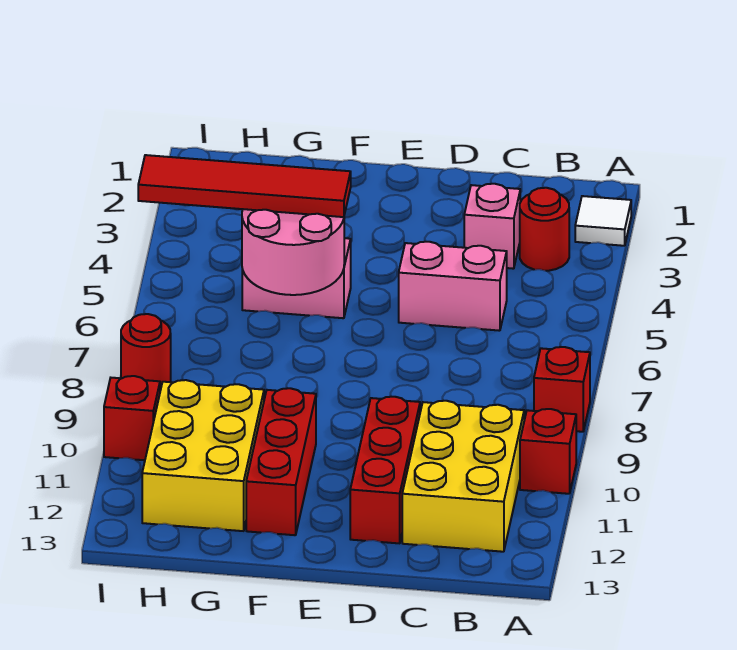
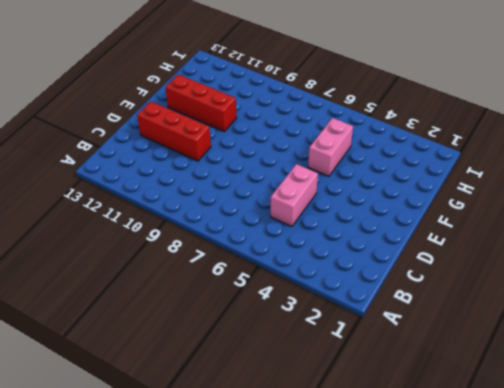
none -> white 1x1 tile [575,196,631,246]
none -> red 1x1 brick [534,347,590,432]
none -> red 1x1 brick [520,409,576,494]

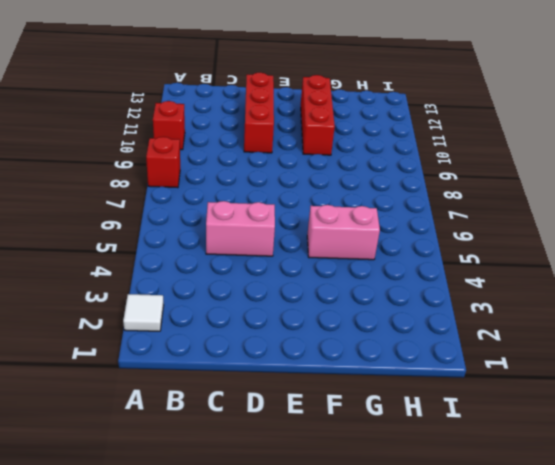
none -> red 1x1 round brick [520,188,569,271]
none -> yellow 2x3 brick [402,401,524,552]
none -> pink 1x1 brick [464,184,520,269]

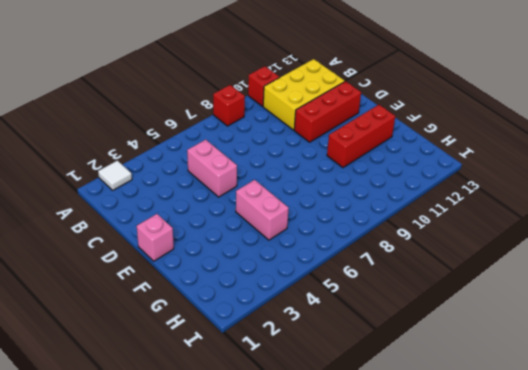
pink 1x1 brick [137,214,174,261] -> pink 1x1 brick moved to [464,184,520,269]
none -> red 1x1 round brick [520,188,569,271]
none -> yellow 2x3 brick [142,380,264,531]
none -> red 1x1 round brick [121,314,171,391]

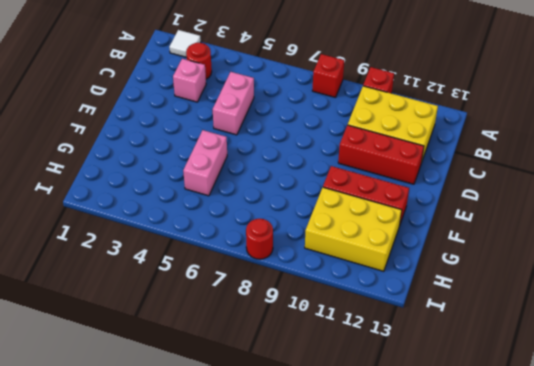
none -> red 1x1 brick [104,376,160,460]
none -> pink 2x2 round brick [242,209,344,295]
none -> red 1x4 tile [138,155,351,217]

